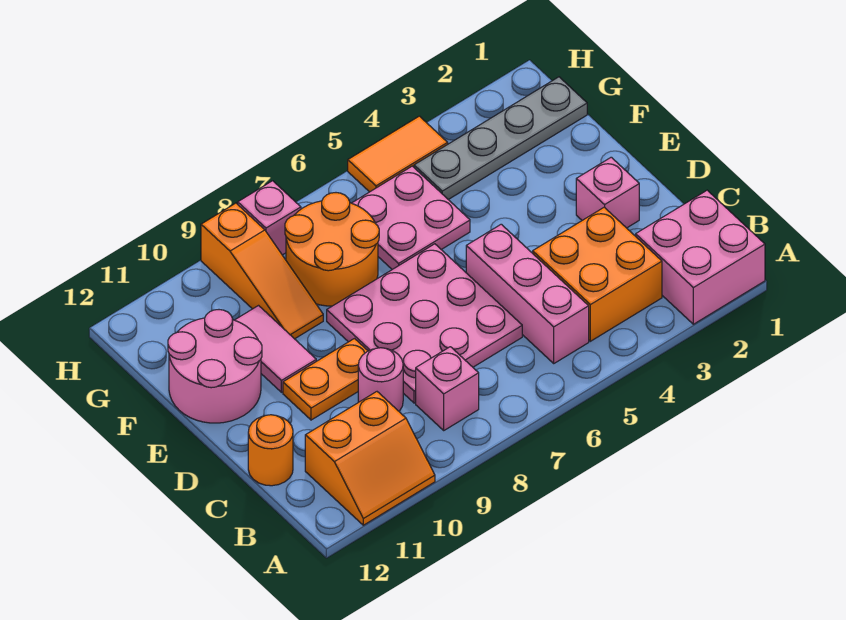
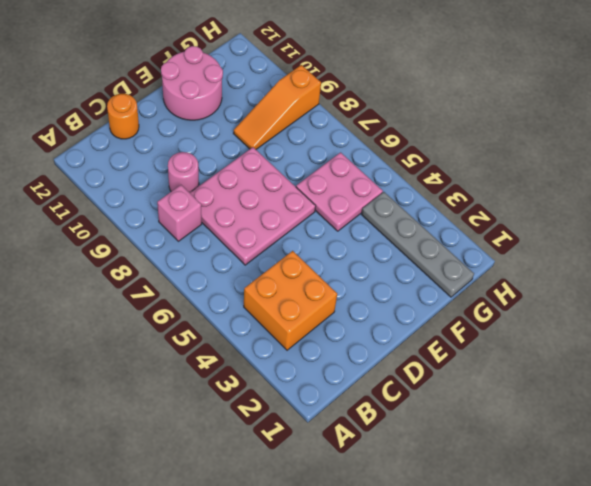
none -> pink 2x2 brick [636,190,765,324]
none -> orange 2x2 slope [305,392,435,525]
none -> pink 1x3 brick [466,224,589,363]

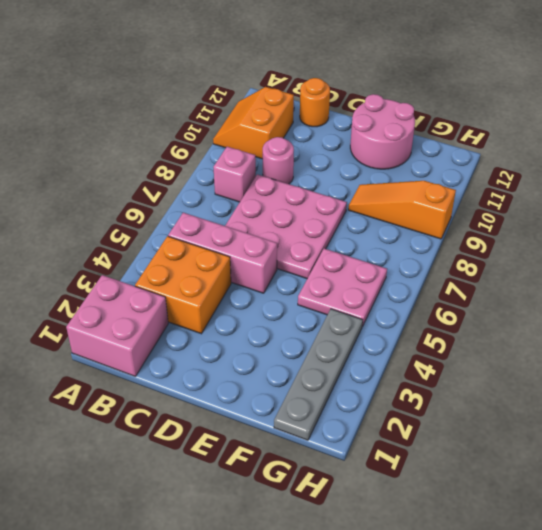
none -> pink 1x1 brick [576,157,639,228]
none -> orange 1x2 plate [283,339,368,420]
none -> pink 1x2 tile [235,306,316,392]

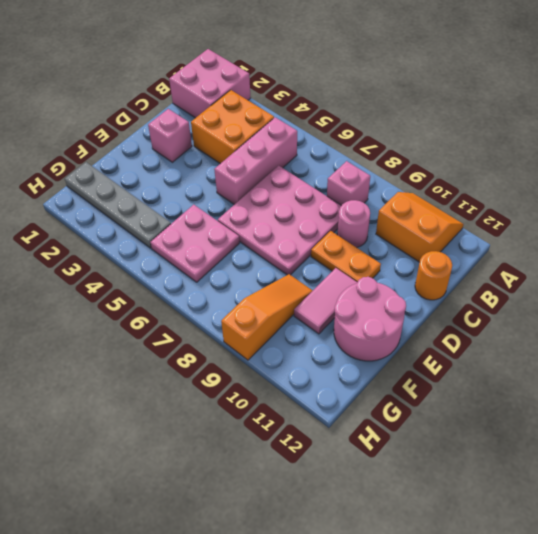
none -> orange 2x2 round brick [285,193,379,306]
none -> orange 1x2 tile [348,116,448,192]
none -> pink 1x1 brick [238,181,301,255]

